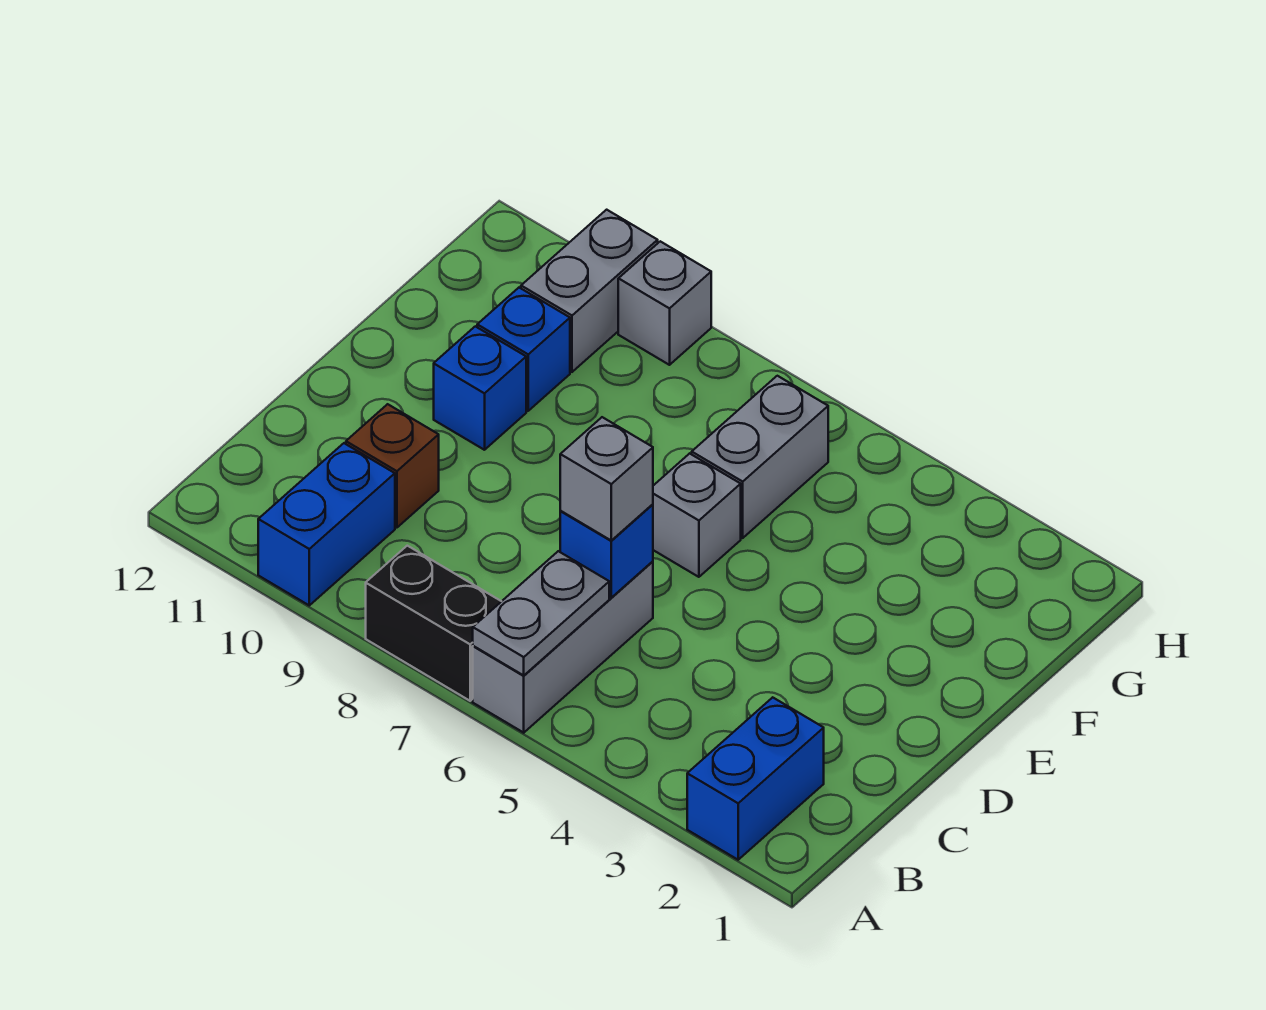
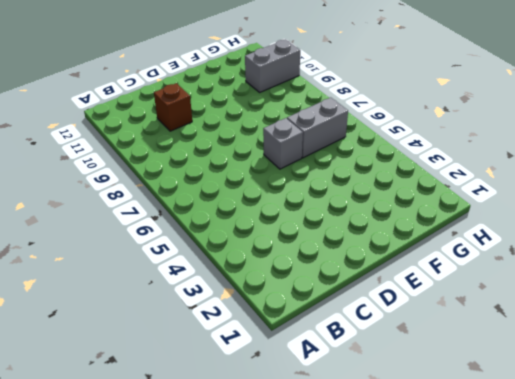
none -> blue 1x2 brick [687,697,824,860]
none -> grey 1x3 brick [473,561,653,733]
none -> black 1x2 brick [366,546,501,701]

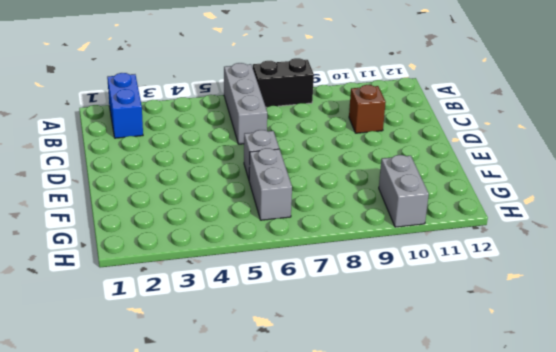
none -> blue 1x2 brick [258,443,395,605]
none -> blue 1x1 brick [434,326,526,450]
none -> blue 1x1 brick [477,288,570,411]

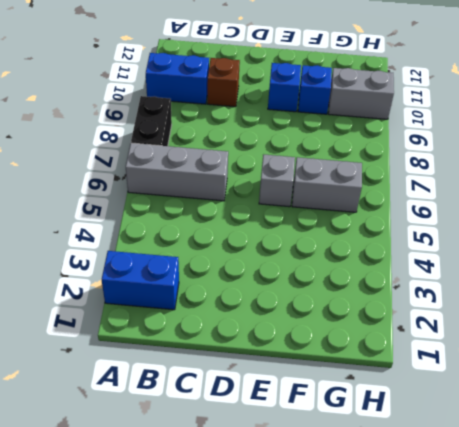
none -> grey 1x1 brick [618,241,711,365]
none -> grey 1x2 plate [473,551,609,675]
none -> blue 1x1 brick [560,504,653,598]

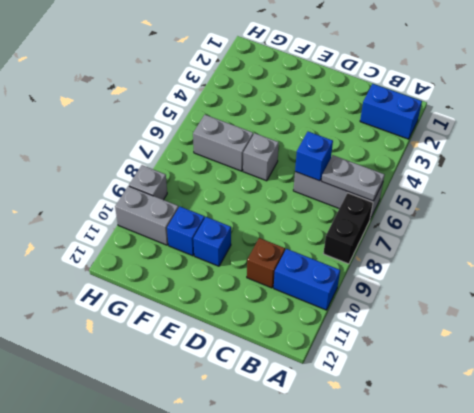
none -> grey 1x1 brick [560,417,653,540]

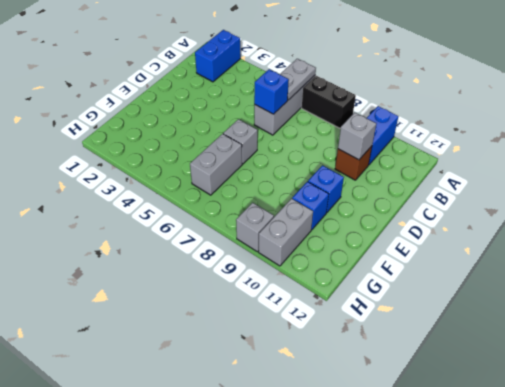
grey 1x1 brick [338,112,376,160] -> grey 1x1 brick moved to [560,417,653,540]

